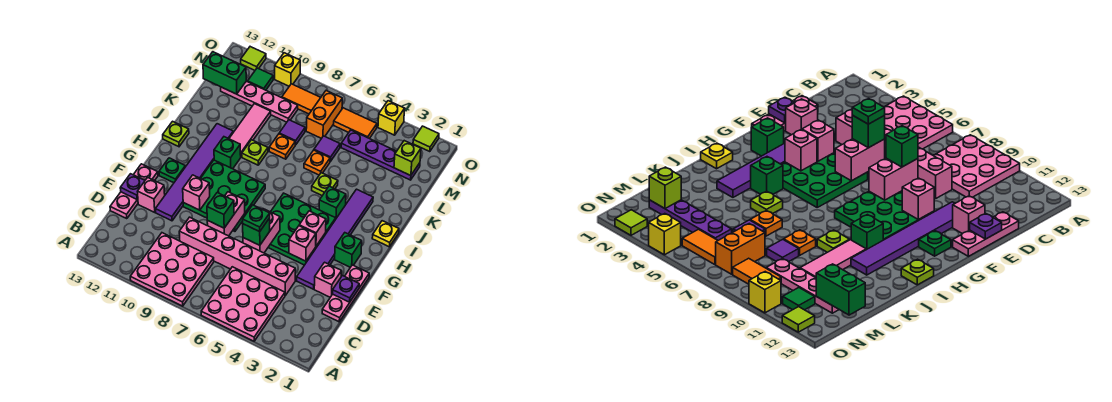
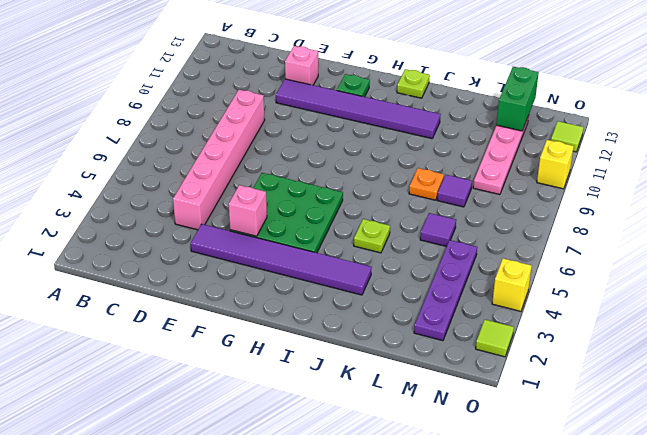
none -> pink 3x3 plate [201,267,285,341]
none -> pink 3x3 plate [130,233,214,306]
none -> pink 1x3 plate [322,265,369,322]
none -> pink 1x3 plate [110,164,158,219]

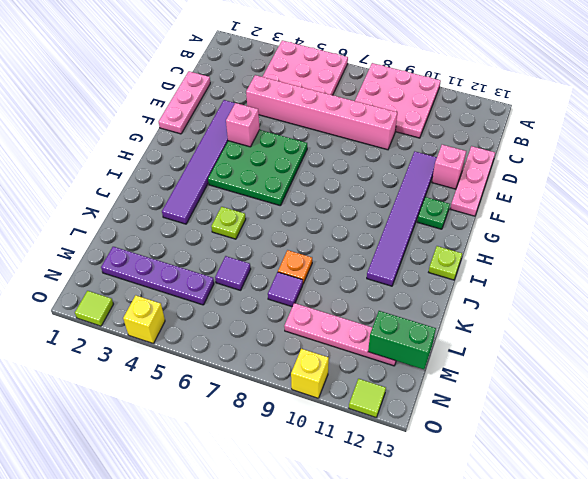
none -> pink 1x1 brick [314,262,342,297]
none -> green 3x3 plate [183,160,265,231]
none -> green 1x1 brick [335,233,362,267]
none -> yellow 1x1 plate [372,221,399,247]

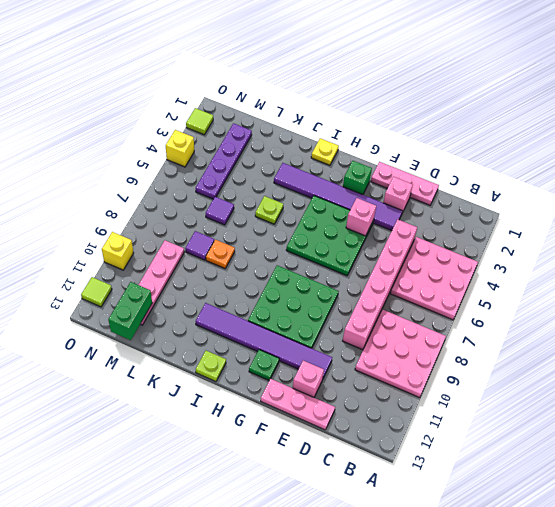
none -> green 1x1 brick [319,186,346,218]
none -> green 1x1 brick [214,137,241,169]
none -> lime 1x1 plate [242,140,268,165]
none -> pink 1x3 tile [229,104,271,157]

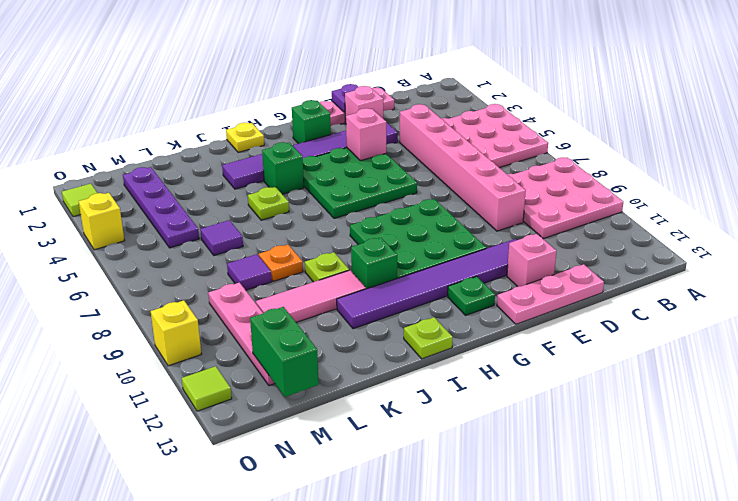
none -> orange 1x1 plate [304,150,330,175]
none -> orange 1x2 brick [306,91,342,138]
none -> orange 1x2 tile [334,108,377,138]
none -> orange 1x2 tile [282,84,321,114]

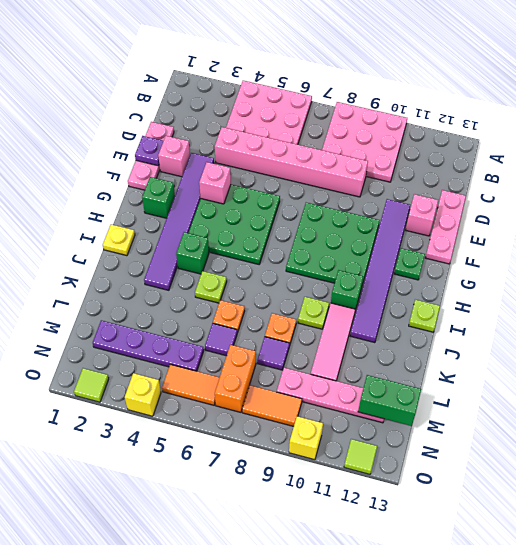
none -> green 1x1 tile [248,68,273,90]
none -> pink 1x2 brick [243,209,280,253]
none -> pink 1x2 brick [207,192,245,236]
none -> purple 1x1 plate [120,174,145,199]

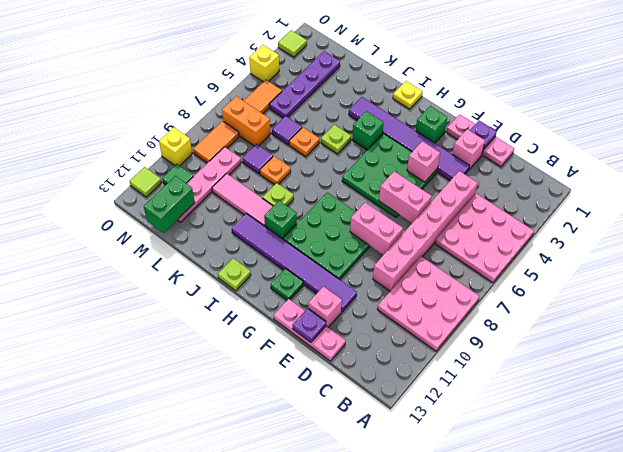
none -> pink 1x1 brick [183,175,210,210]
none -> pink 1x1 brick [299,211,326,246]
none -> lime 1x1 brick [394,141,421,176]
none -> green 1x1 brick [243,218,270,245]

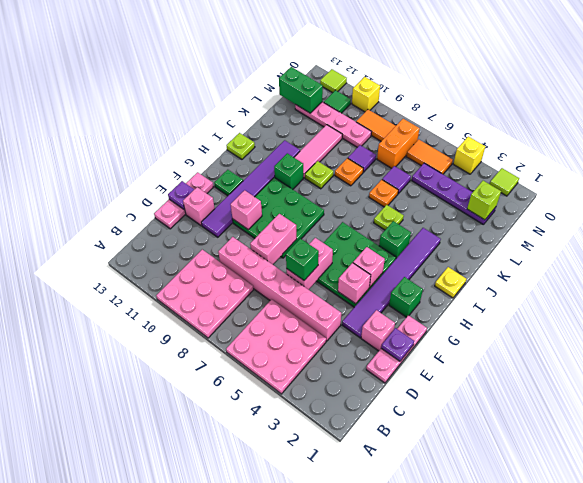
none -> green 1x1 brick [207,193,234,228]
none -> green 1x1 plate [243,205,270,232]

